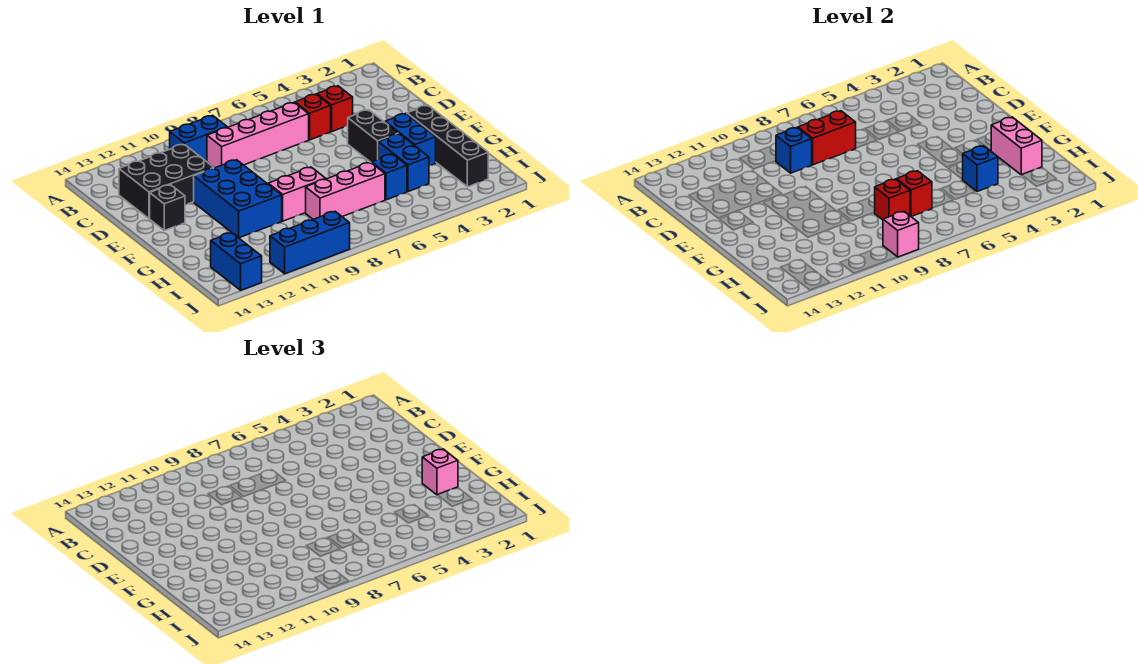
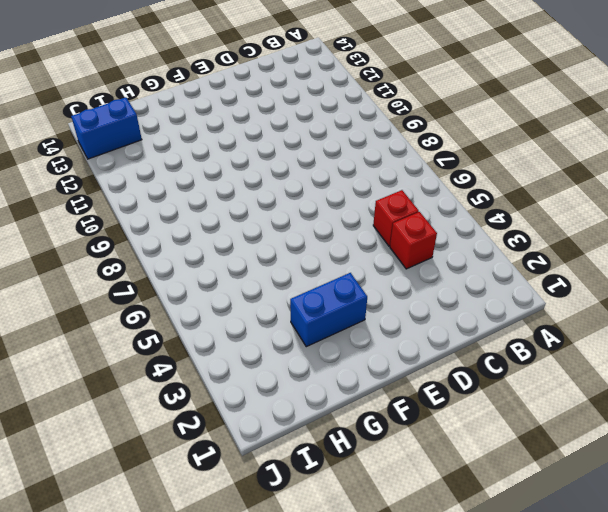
none -> blue 1x2 brick [170,115,227,161]
none -> pink 1x4 brick [207,103,309,168]
none -> black 2x3 brick [119,144,214,218]

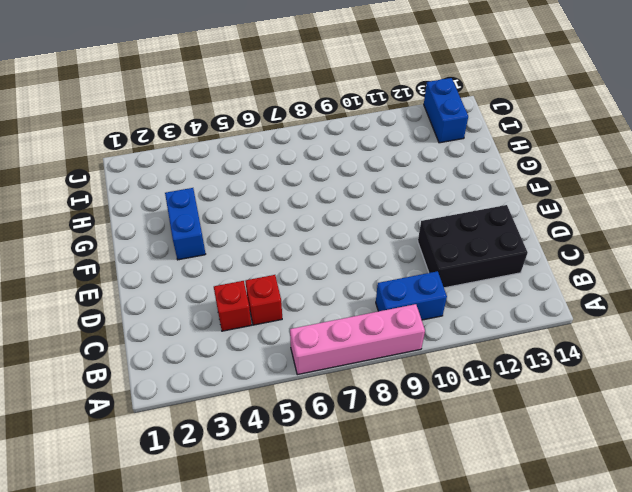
pink 1x4 brick [290,304,425,375] -> pink 1x4 brick moved to [207,103,309,168]
none -> black 1x2 brick [348,110,399,163]
none -> blue 2x3 brick [194,160,282,238]
none -> black 1x1 brick [150,185,185,230]

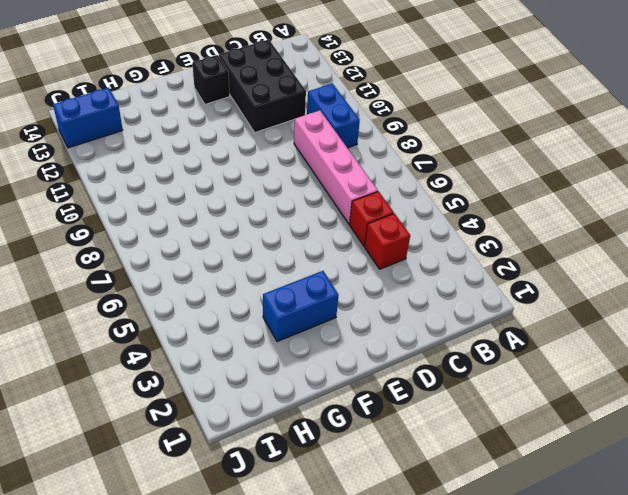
none -> black 1x2 brick [348,110,399,163]
none -> blue 2x3 brick [194,160,282,238]
none -> black 1x4 brick [407,105,488,187]

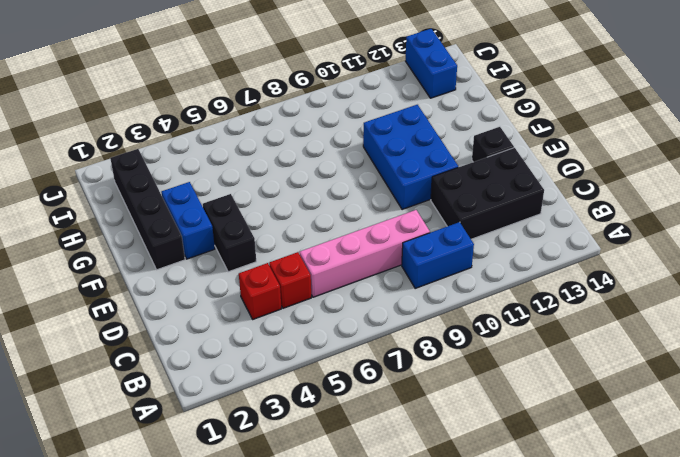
none -> blue 1x2 brick [378,134,429,192]
none -> pink 1x2 brick [268,167,326,221]
none -> blue 1x1 brick [372,154,407,200]

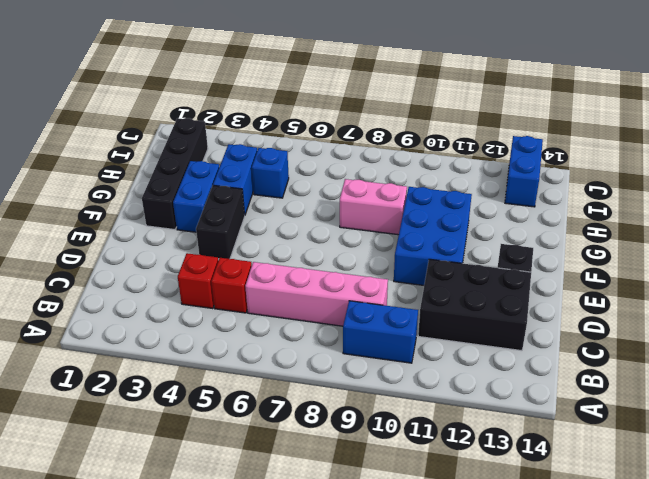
none -> pink 1x3 brick [306,162,385,219]
none -> blue 1x3 brick [270,211,350,274]
none -> red 1x2 brick [798,111,856,165]

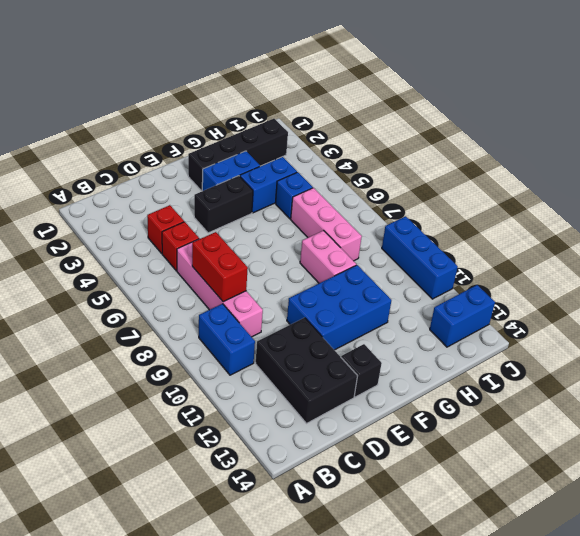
none -> blue 1x1 brick [776,128,812,173]
none -> pink 1x2 brick [991,117,1042,175]
none -> blue 1x1 brick [962,146,998,192]

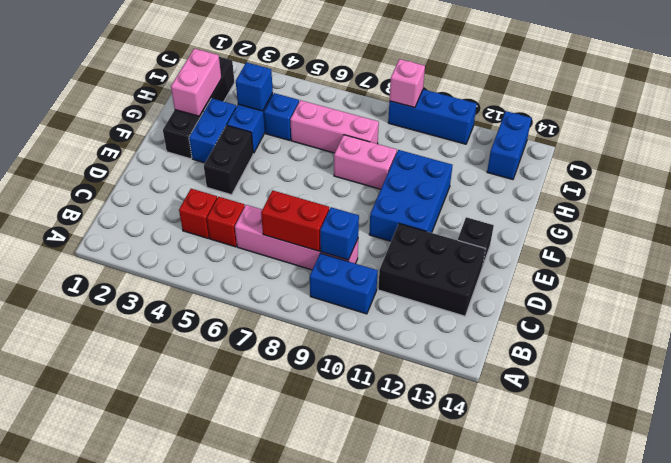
none -> red 1x1 brick [897,171,932,217]
none -> red 1x1 brick [875,179,910,220]
none -> pink 1x1 brick [422,449,458,495]

